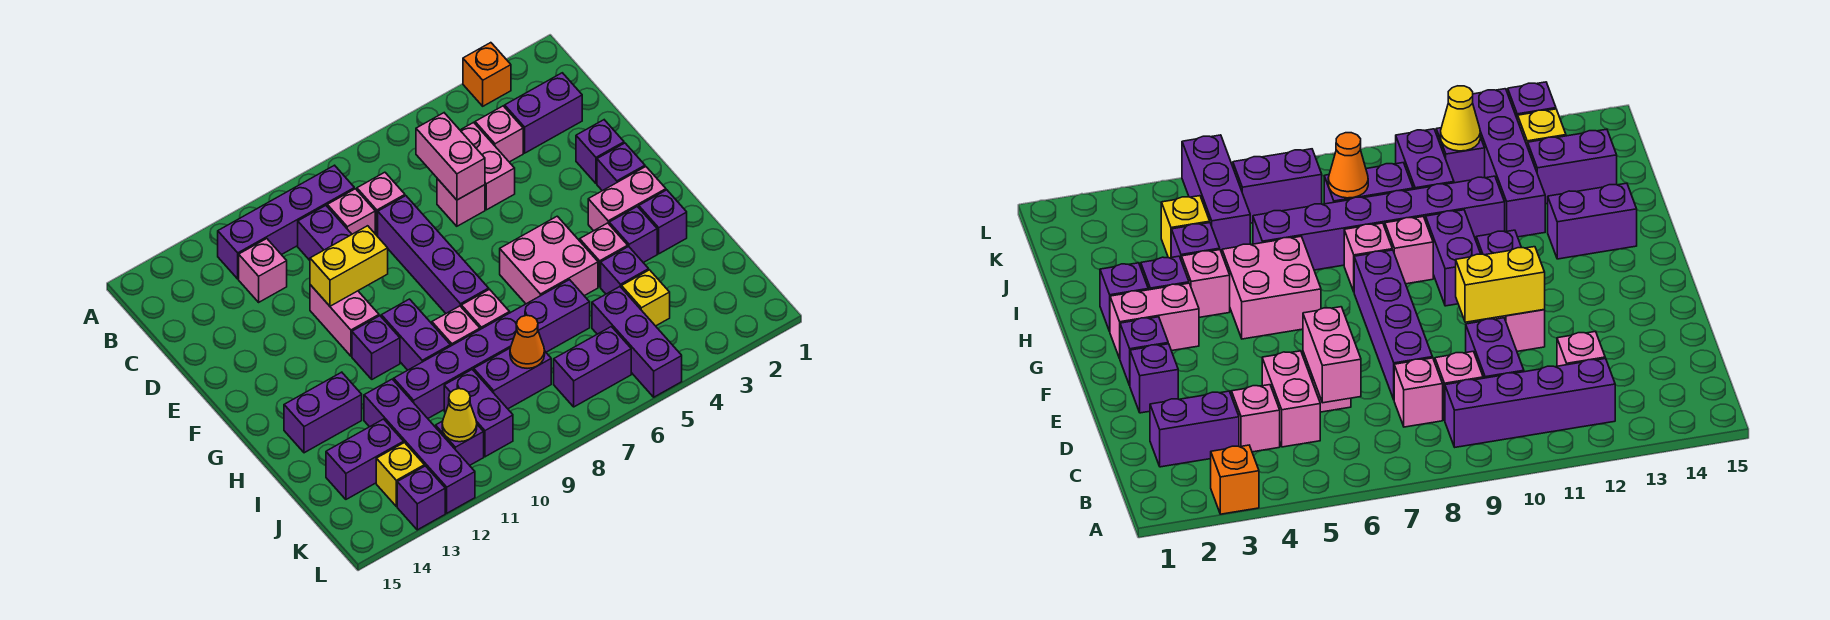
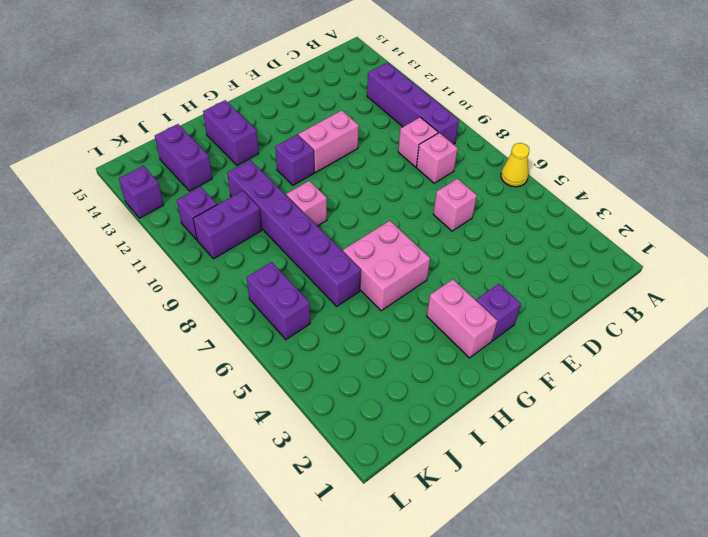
yellow 1x1 cone [501,143,529,187] -> yellow 1x1 cone moved to [442,389,477,442]
none -> orange 1x1 brick [463,43,511,106]
none -> purple 1x2 brick [505,73,582,153]
none -> pink 1x1 brick [475,106,523,162]
none -> pink 1x2 brick [460,122,515,210]

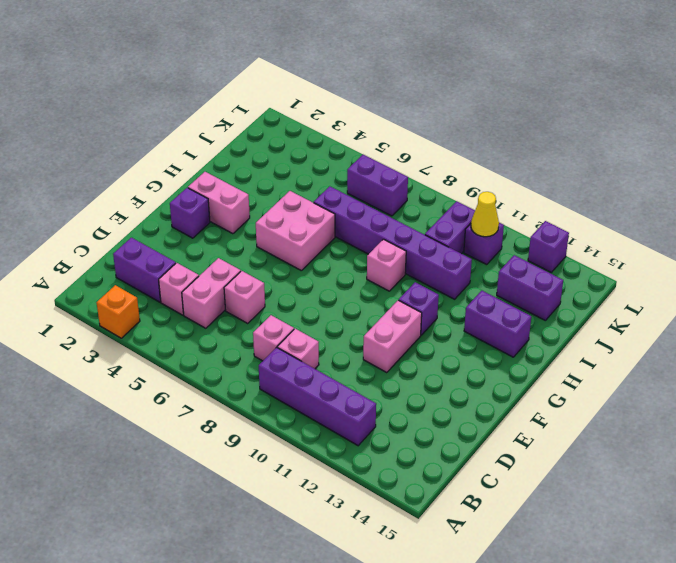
none -> purple 1x2 brick [298,205,352,260]
none -> pink 1x1 brick [239,239,287,302]
none -> purple 1x4 brick [378,196,489,313]
none -> purple 1x1 brick [576,120,624,183]

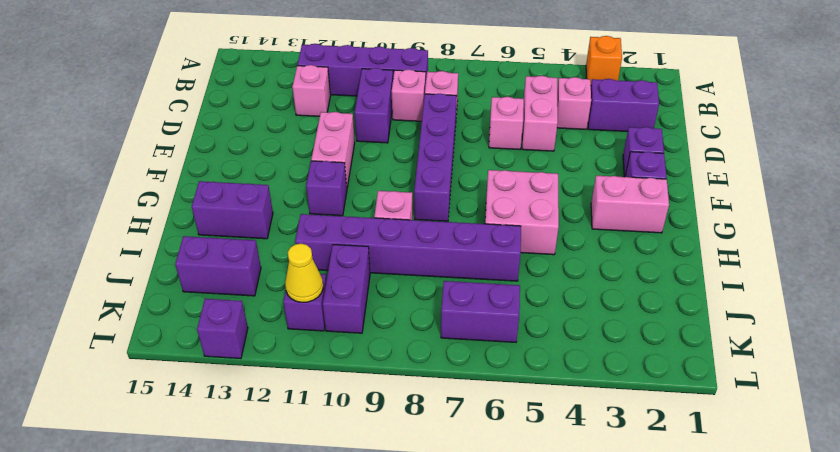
none -> purple 1x2 brick [381,299,450,370]
none -> purple 1x1 brick [639,190,687,254]
none -> purple 1x1 brick [609,207,657,263]
none -> pink 1x1 brick [580,223,628,287]

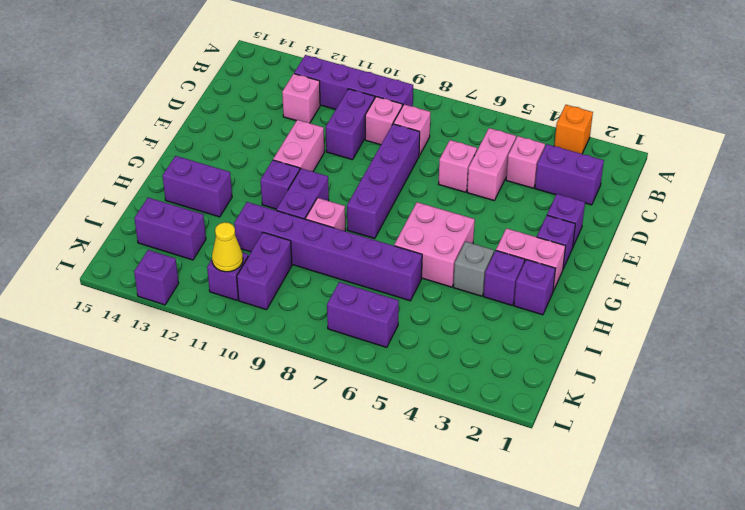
grey 1x1 brick [453,242,494,296] -> pink 1x1 brick [580,223,628,287]
none -> pink 1x1 brick [461,289,510,329]
none -> purple 1x1 brick [601,246,649,294]
none -> purple 1x4 brick [364,379,475,513]
none -> yellow 1x1 brick [621,270,670,326]

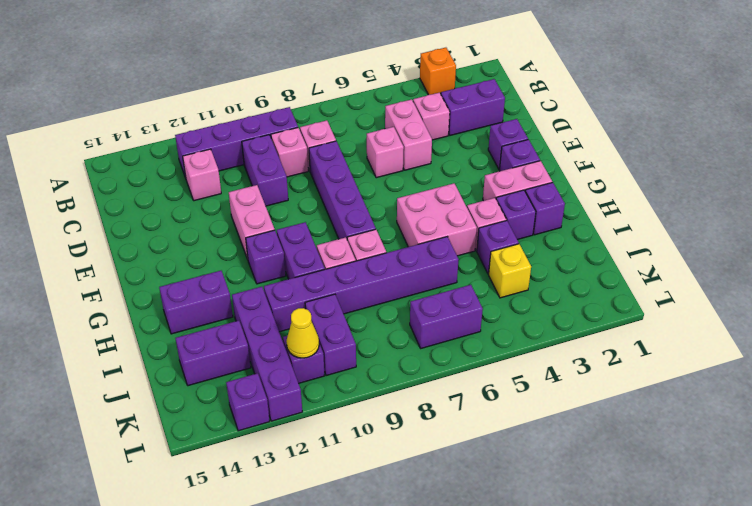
none -> purple 1x3 brick [592,287,682,397]
none -> purple 1x2 brick [474,348,551,409]
none -> yellow 1x1 brick [376,443,424,506]
none -> pink 1x2 brick [416,113,485,200]

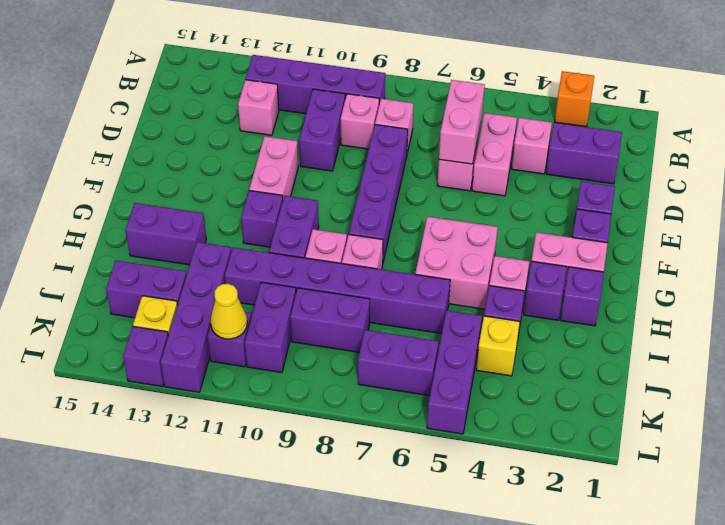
none -> yellow 1x2 brick [310,226,388,306]
none -> orange 1x1 cone [510,315,545,368]

